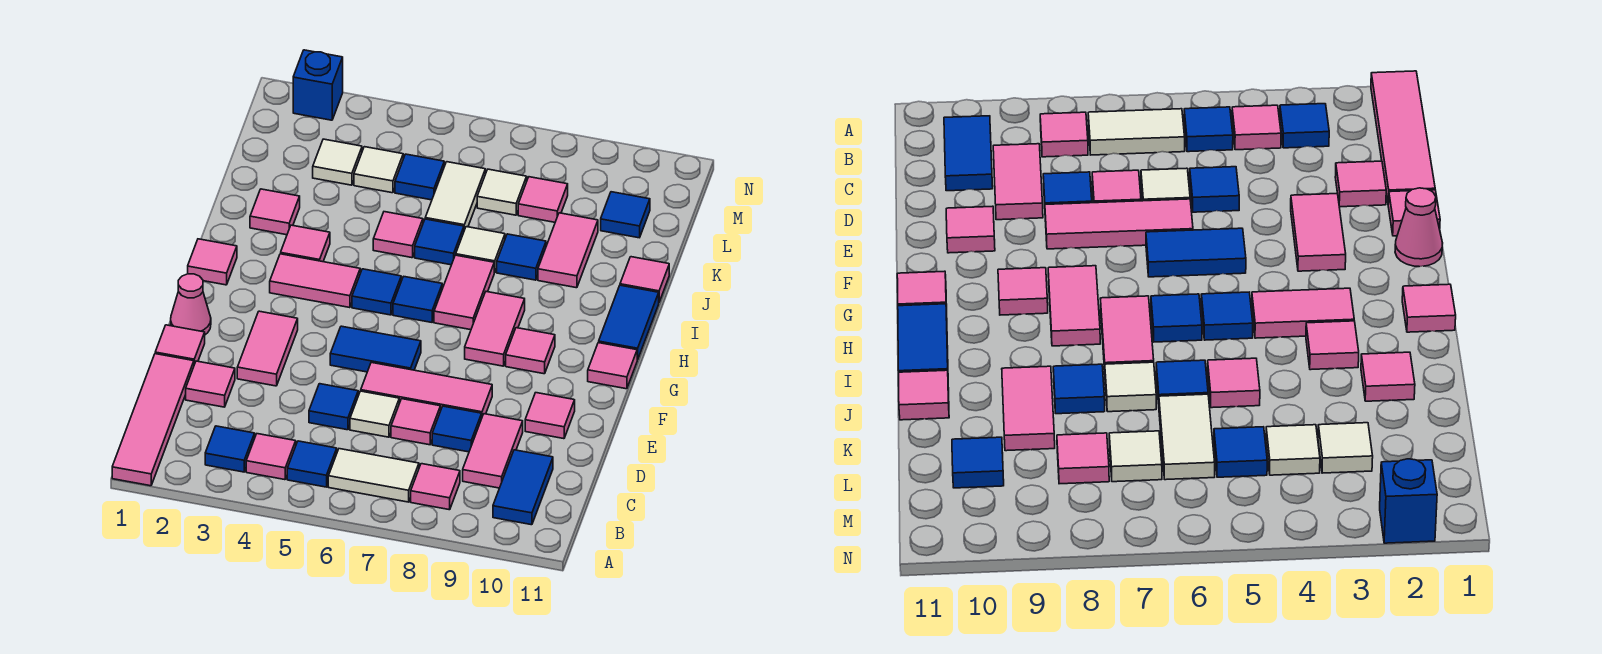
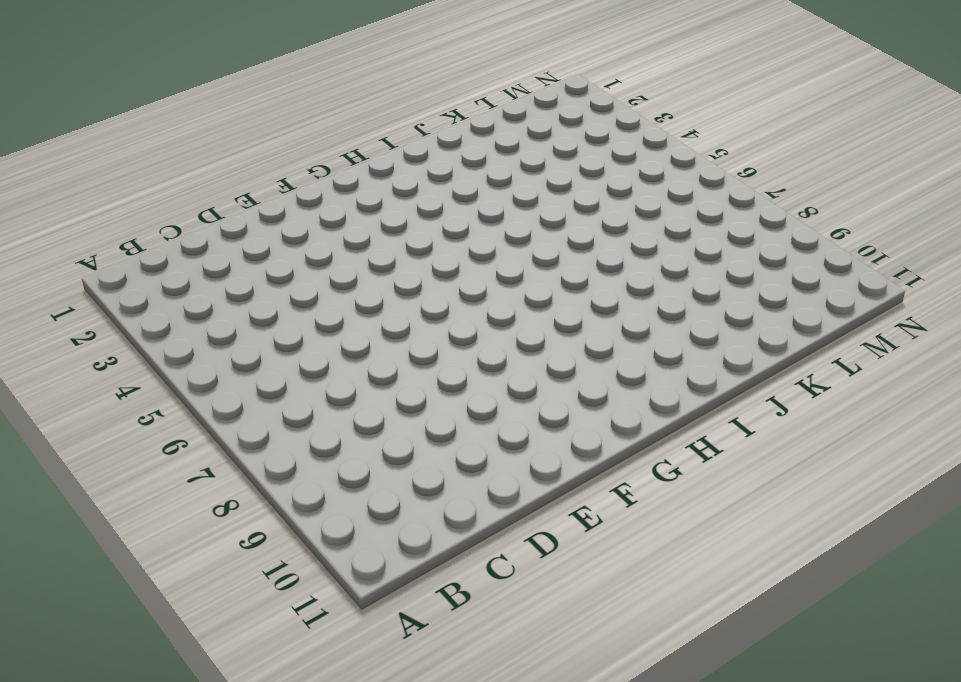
none -> pink 1x4 tile [112,354,194,486]
none -> blue 1x1 tile [205,426,255,472]
none -> pink 1x1 tile [246,434,296,480]
none -> blue 1x1 tile [287,441,337,487]

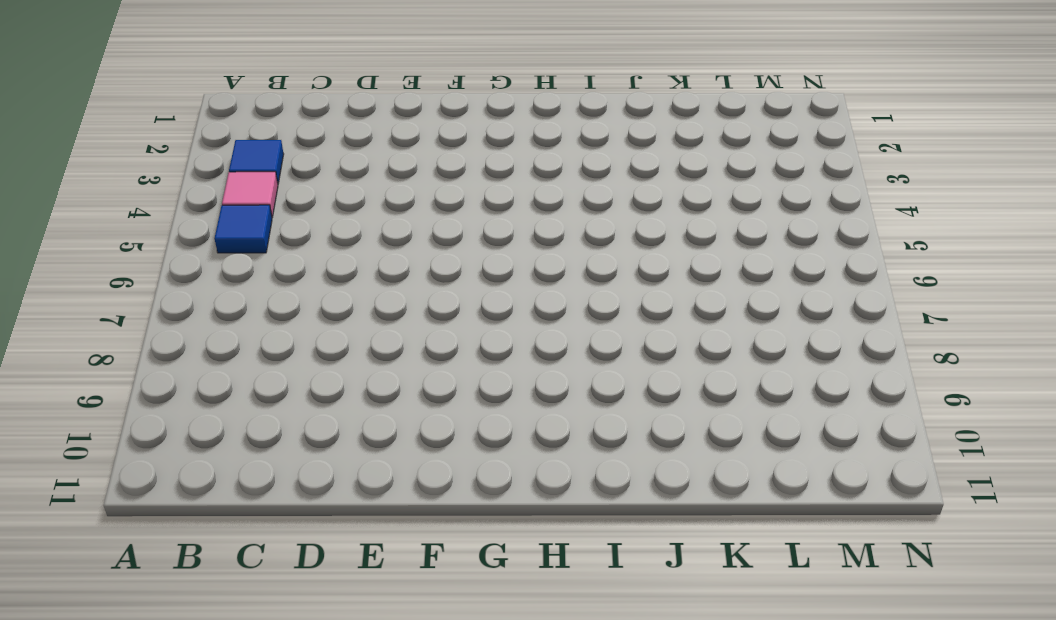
none -> pink 1x4 tile [112,354,194,486]
none -> white 1x2 tile [328,449,419,502]
none -> pink 1x1 tile [411,464,460,510]
none -> blue 1x2 tile [493,450,553,525]

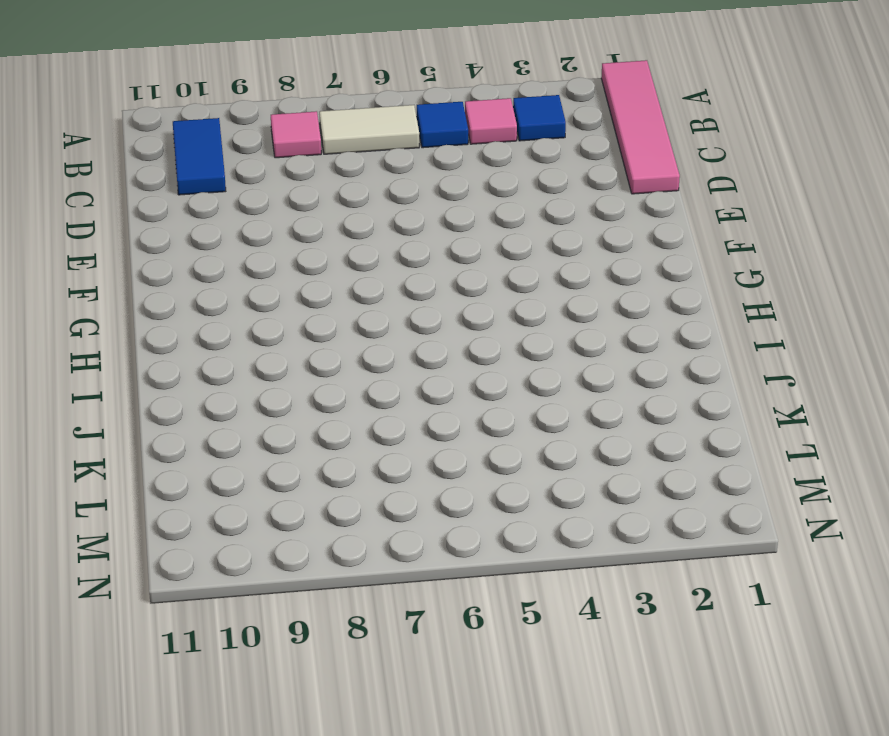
none -> pink 1x2 tile [463,414,523,488]
none -> pink 1x1 tile [186,361,235,407]
none -> blue 1x1 tile [309,384,358,430]
none -> white 1x1 tile [350,391,399,437]

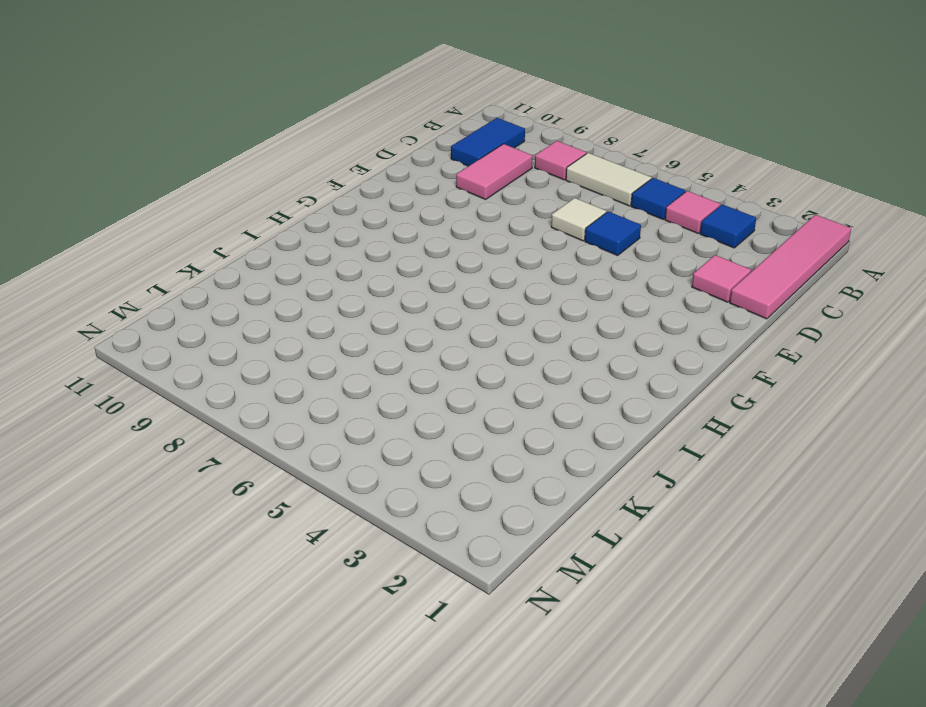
none -> pink 1x1 tile [391,399,440,445]
none -> blue 1x1 tile [432,406,482,452]
none -> pink 1x1 tile [155,325,205,364]
none -> pink 1x2 tile [237,311,298,386]

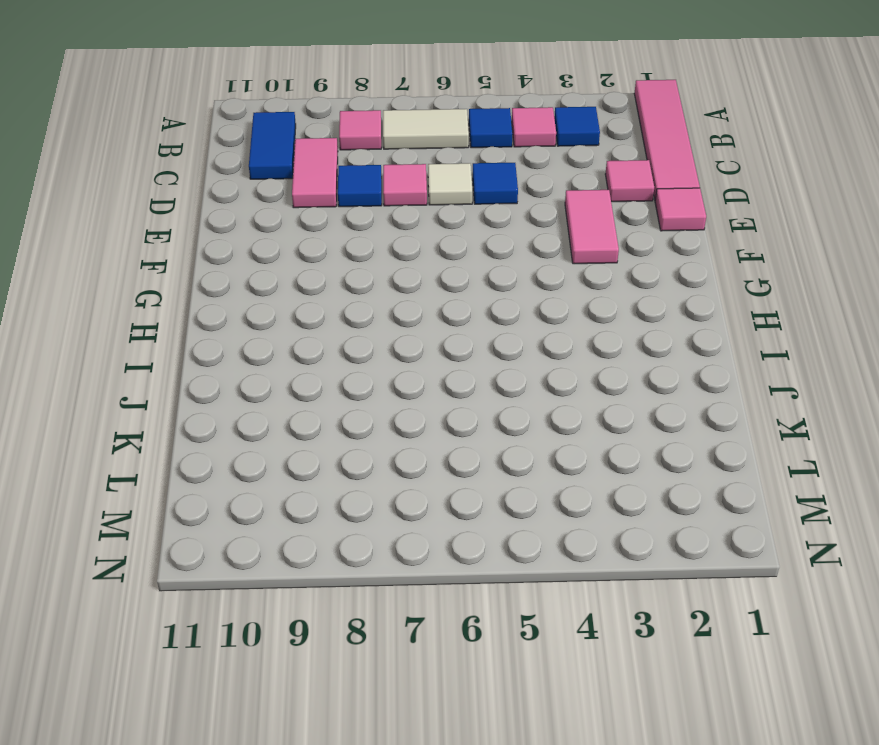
none -> pink 1x3 tile [361,362,492,416]
none -> pink 1x1 tile [525,393,575,439]
none -> pink 1x1 cone [171,274,211,335]
none -> blue 1x2 tile [330,326,421,372]

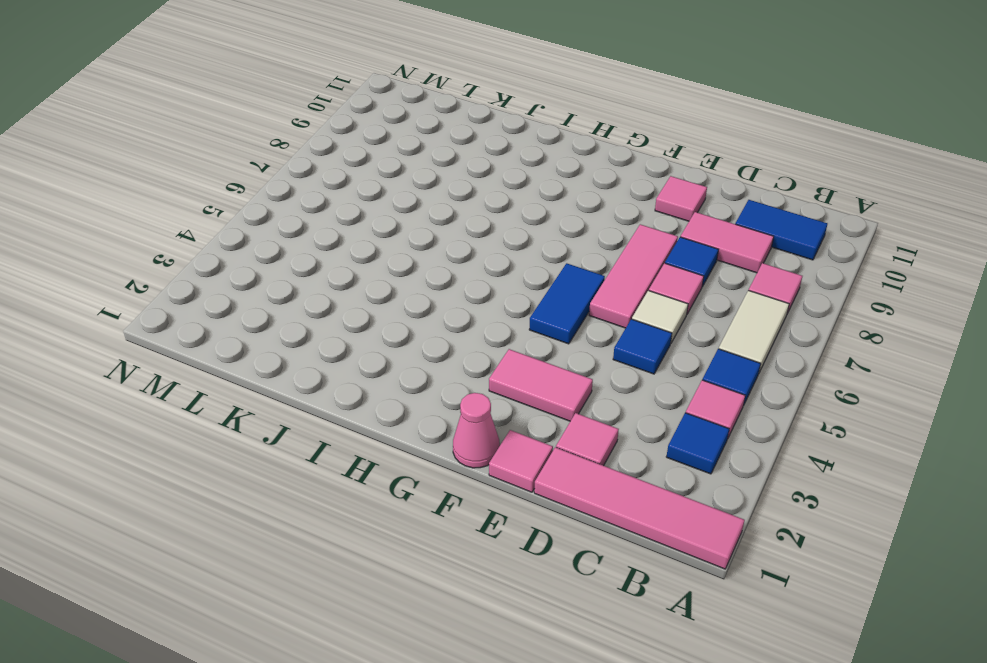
none -> pink 1x2 tile [465,292,525,366]
none -> pink 1x1 tile [506,328,555,374]
none -> pink 1x1 tile [588,343,637,389]
none -> pink 1x1 tile [188,239,237,285]

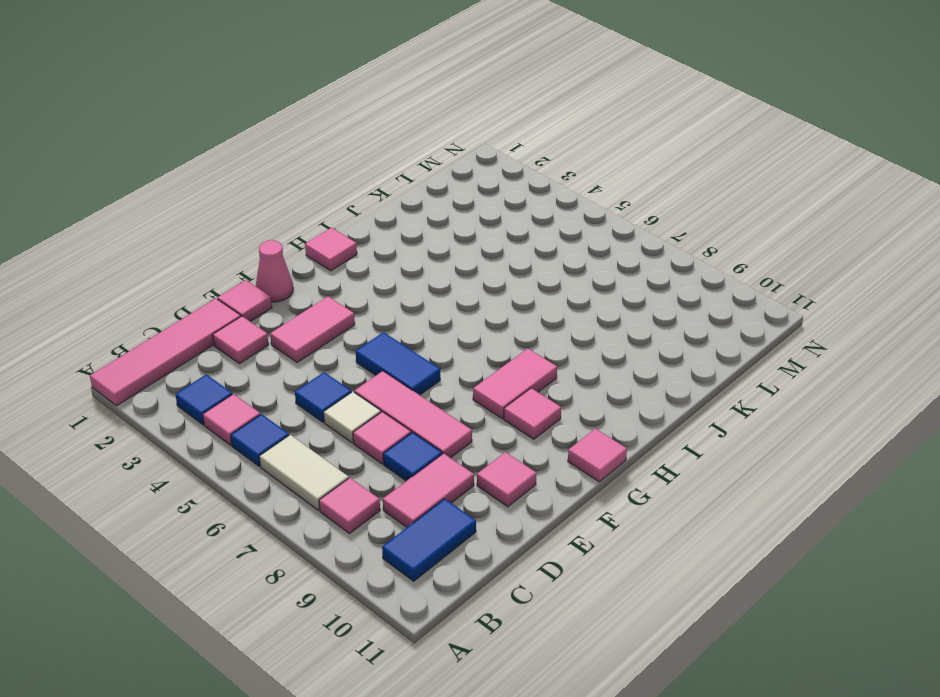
none -> pink 1x2 tile [270,254,360,308]
none -> blue 1x1 tile [352,269,401,315]
none -> blue 1x1 tile [393,276,442,322]
none -> pink 1x2 tile [434,255,495,330]

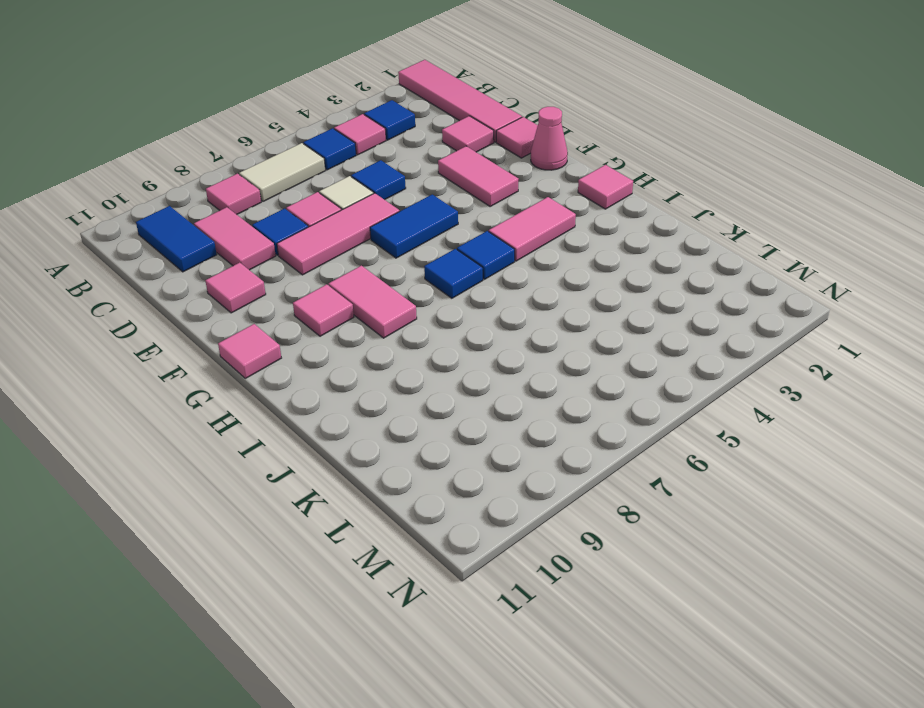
none -> pink 1x2 tile [434,255,495,330]
none -> blue 1x2 tile [599,285,659,360]
none -> pink 1x1 tile [281,225,330,262]
none -> pink 1x1 tile [250,189,300,235]

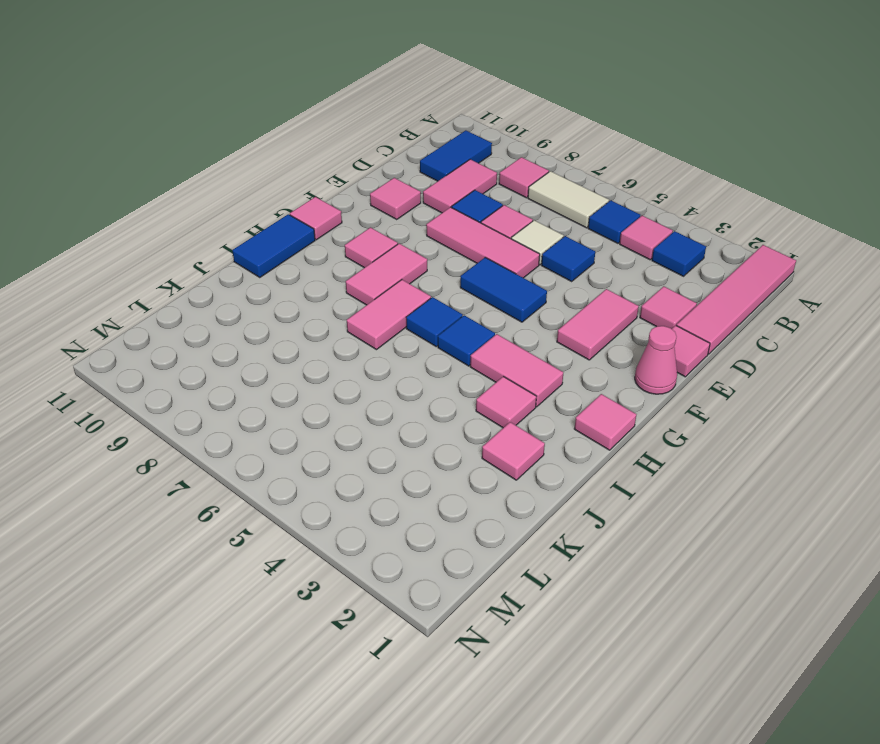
none -> pink 1x1 tile [373,212,423,258]
none -> blue 1x1 tile [415,219,464,265]
none -> white 1x1 tile [456,227,505,272]
none -> blue 1x1 tile [497,234,546,280]

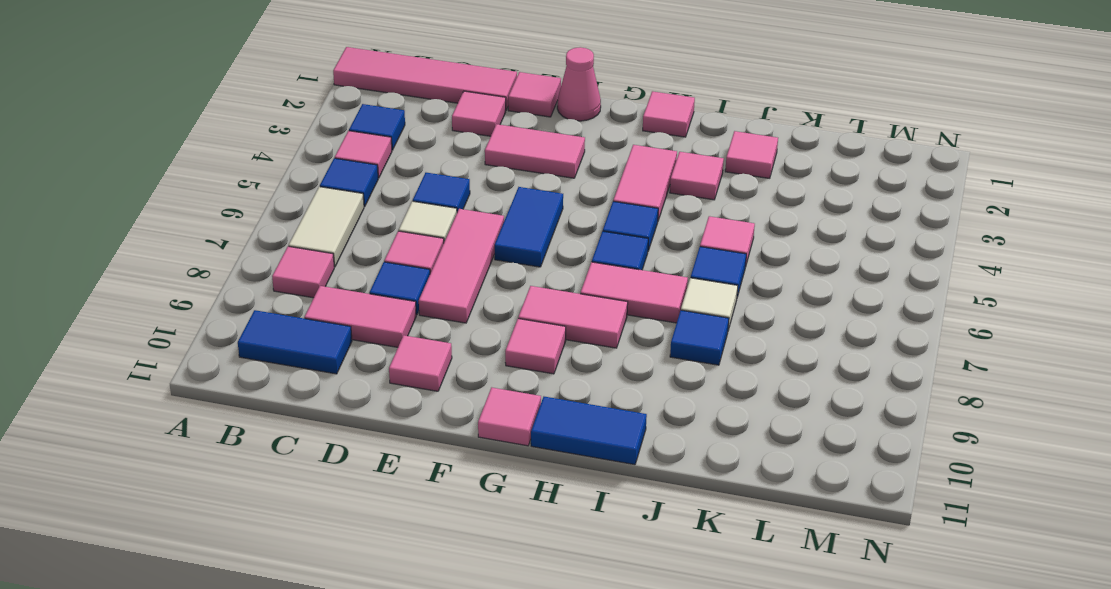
none -> pink 1x2 tile [538,213,598,288]
none -> pink 1x1 tile [620,257,669,302]
none -> white 1x2 tile [425,162,485,230]
none -> white 1x1 tile [313,139,362,185]

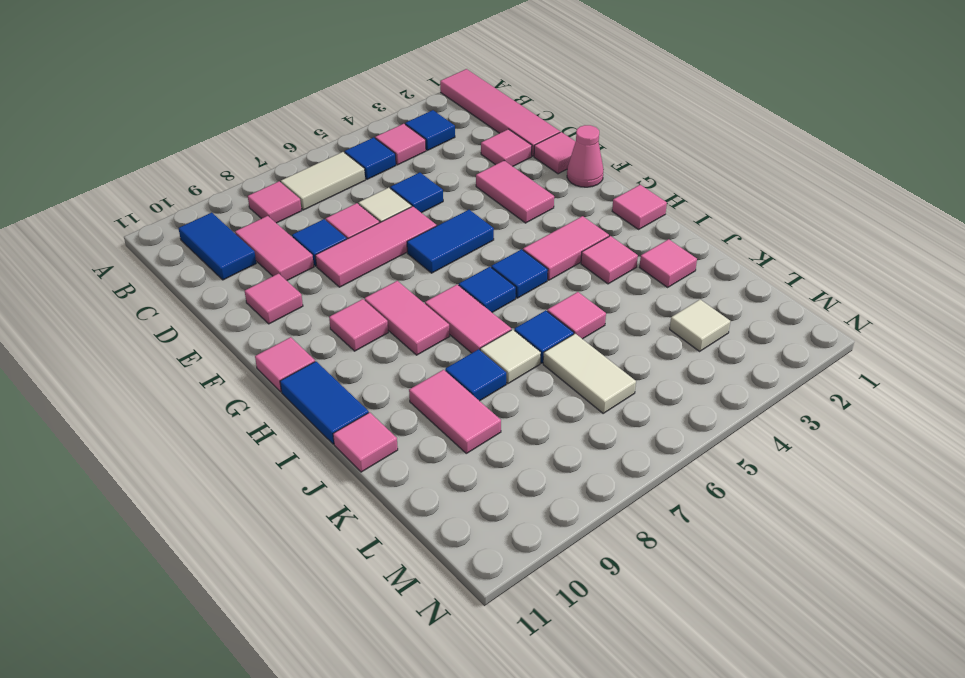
none -> white 1x1 tile [354,147,403,193]
none -> blue 1x1 tile [395,154,444,200]
none -> white 1x1 tile [477,169,527,215]
none -> pink 1x1 tile [518,177,568,222]

